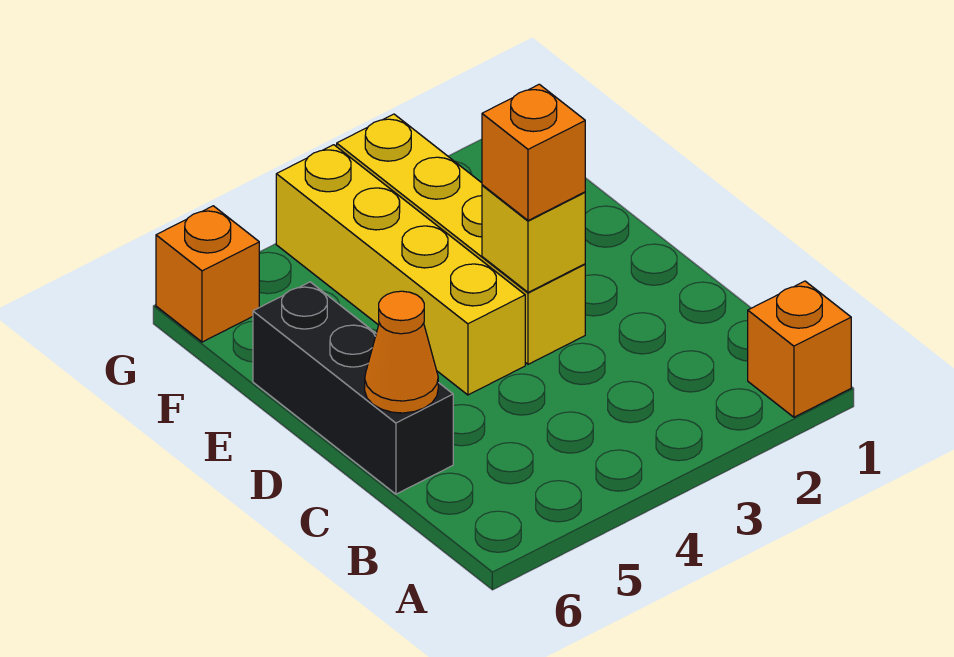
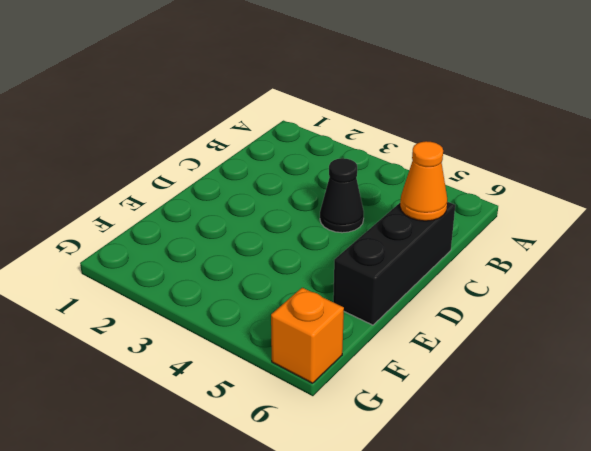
black 1x1 cone [320,158,364,233] -> none
none -> orange 1x1 brick [748,281,851,417]
none -> yellow 1x4 brick [337,114,585,364]

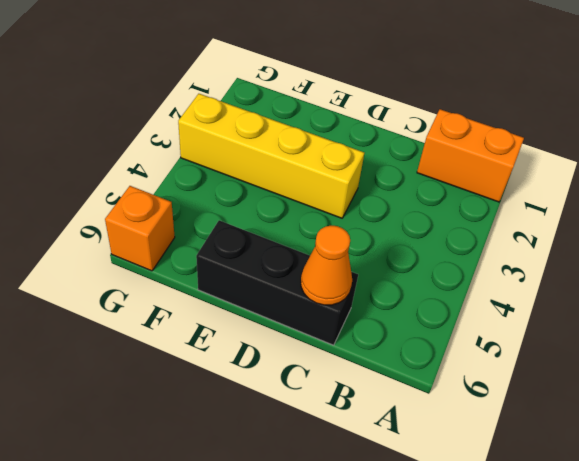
orange 1x2 brick [417,109,524,202] -> orange 1x1 brick [748,281,851,417]
none -> yellow 1x4 brick [276,145,525,395]
none -> yellow 1x1 brick [482,185,585,292]

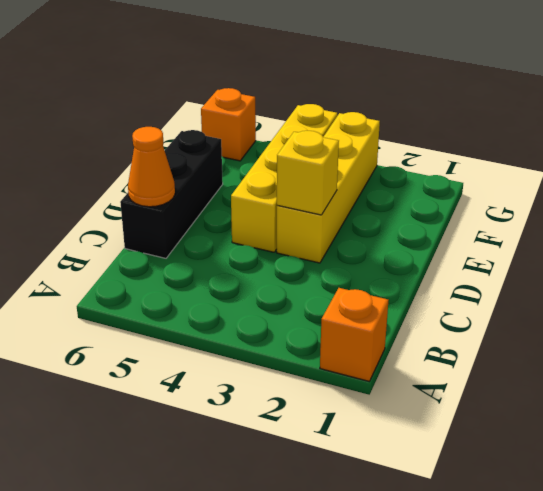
none -> orange 1x1 brick [482,84,585,221]

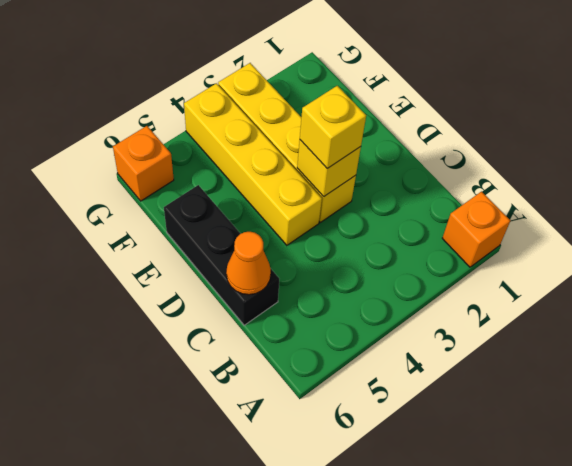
yellow 1x1 brick [300,86,366,169] -> orange 1x1 brick [482,84,585,221]

